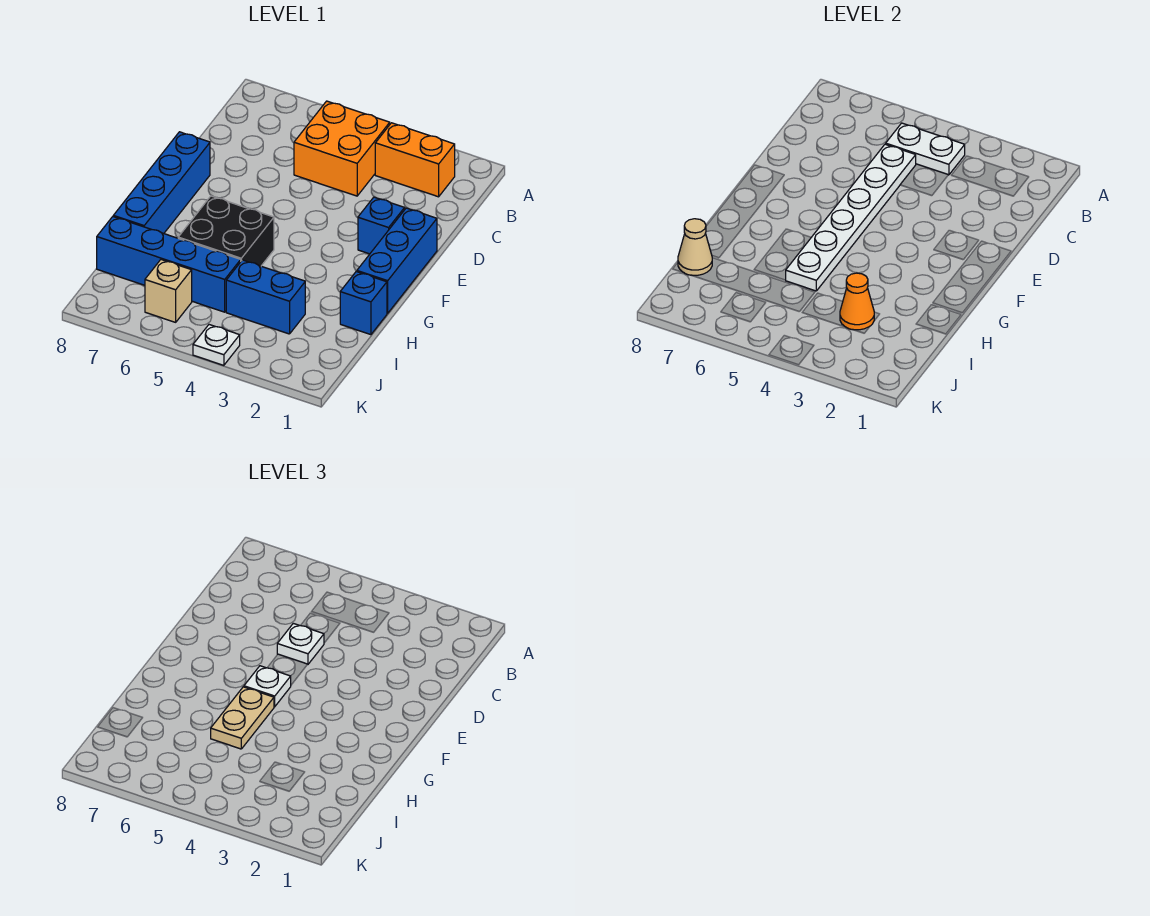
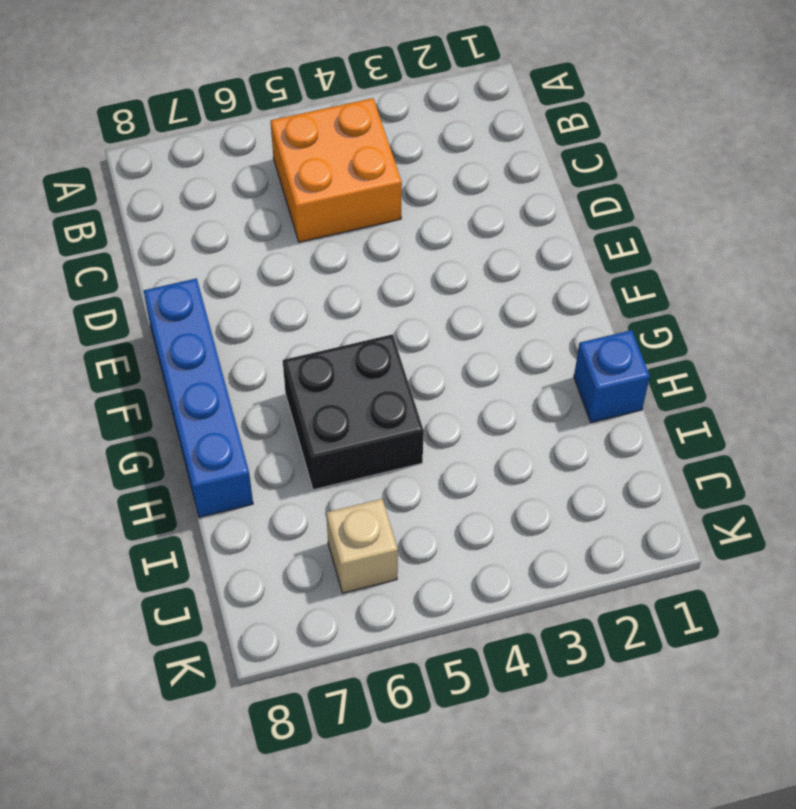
none -> orange 1x2 brick [375,123,455,197]
none -> blue 1x3 brick [357,208,437,313]
none -> blue 1x1 brick [358,197,405,254]

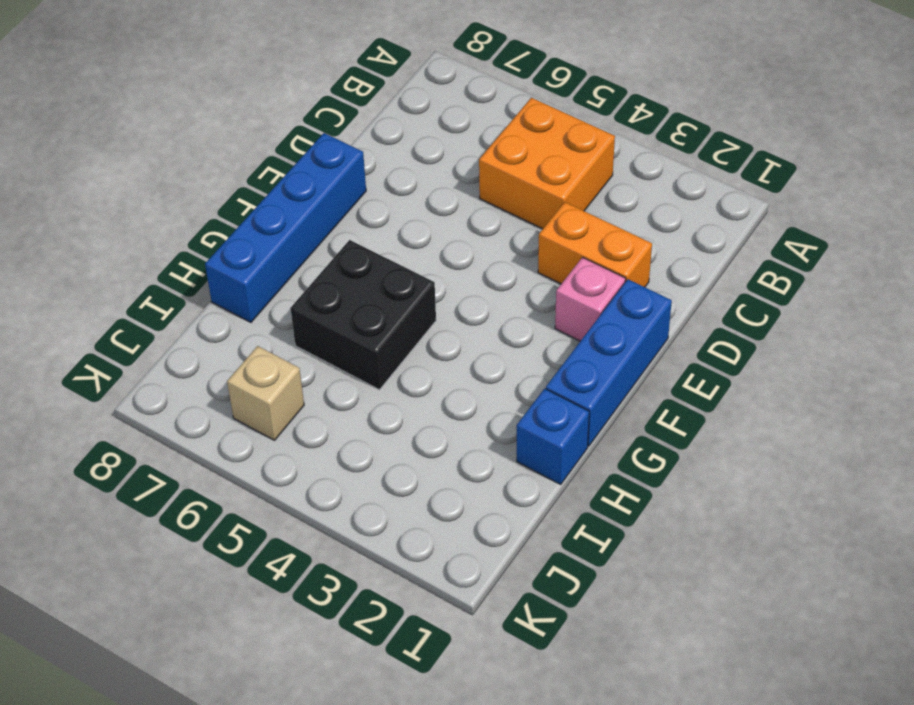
orange 1x2 brick [538,202,652,287] -> orange 1x2 brick moved to [375,123,455,197]
pink 1x1 brick [555,257,626,341] -> blue 1x1 brick [358,197,405,254]
none -> blue 1x2 brick [226,260,305,334]
none -> blue 1x4 brick [97,217,241,312]
none -> white 1x1 plate [193,325,240,365]

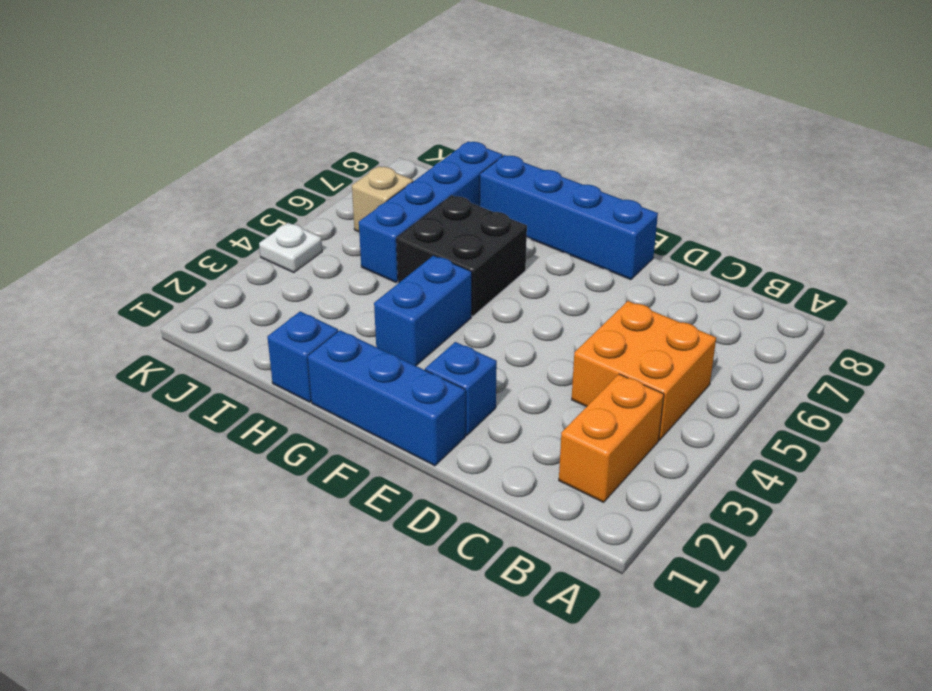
blue 1x2 brick [374,255,472,366] -> blue 1x2 brick moved to [226,260,305,334]
none -> white 1x2 plate [886,123,965,175]
none -> white 1x6 plate [786,144,916,291]
none -> orange 1x1 cone [840,273,874,330]

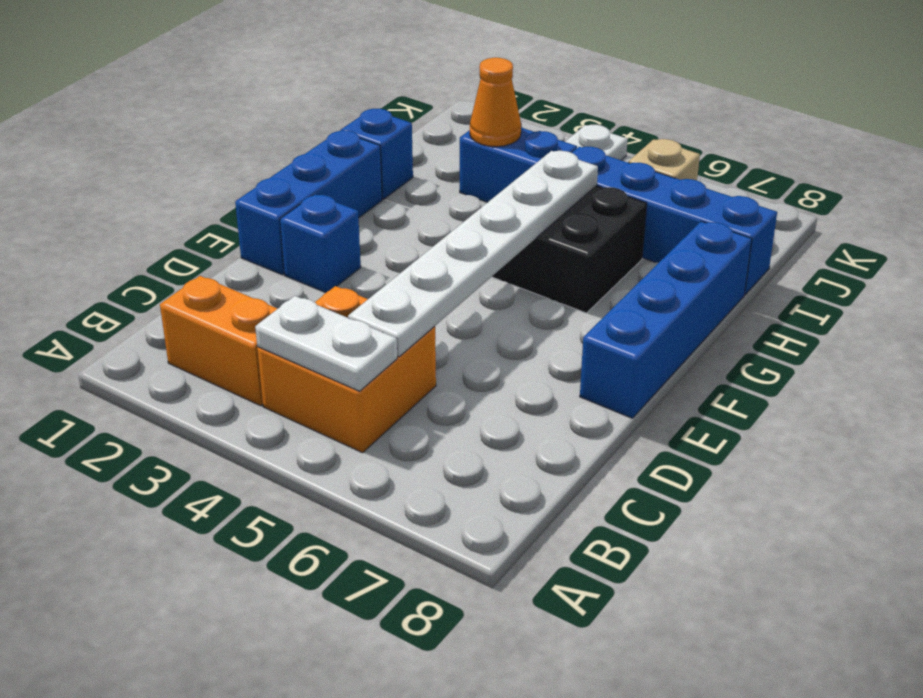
none -> tan 1x1 cone [678,219,712,275]
none -> white 1x1 plate [277,623,324,664]
none -> white 1x1 plate [244,666,291,707]

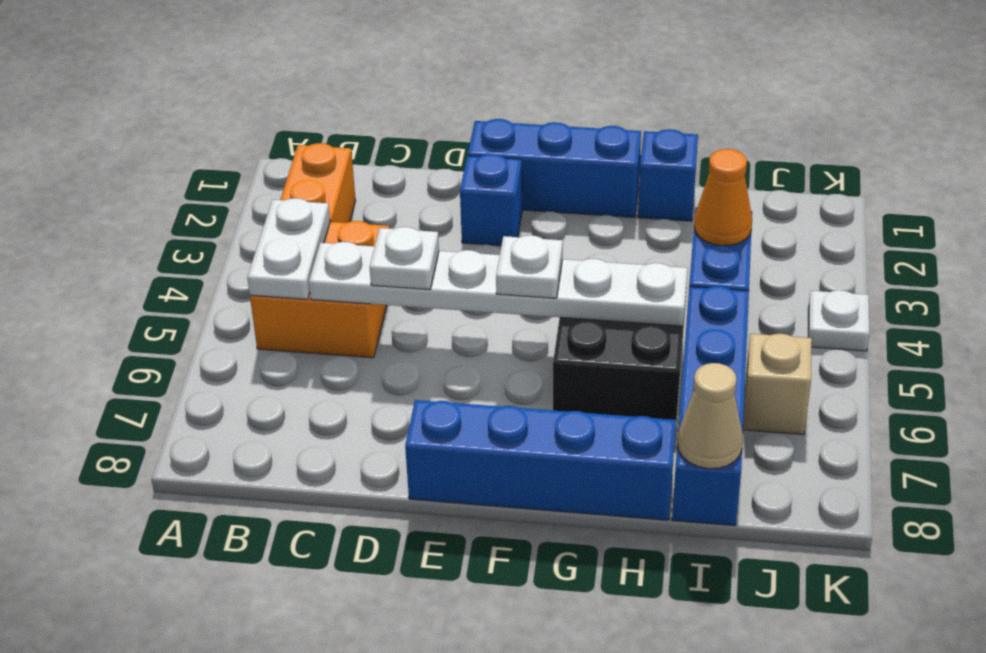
none -> tan 1x2 plate [211,687,274,749]

